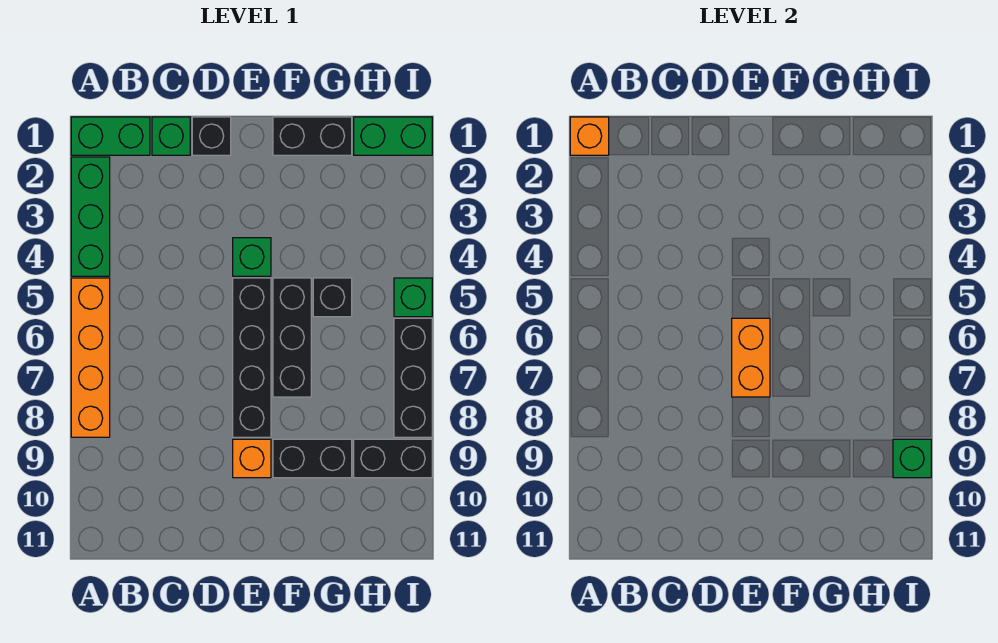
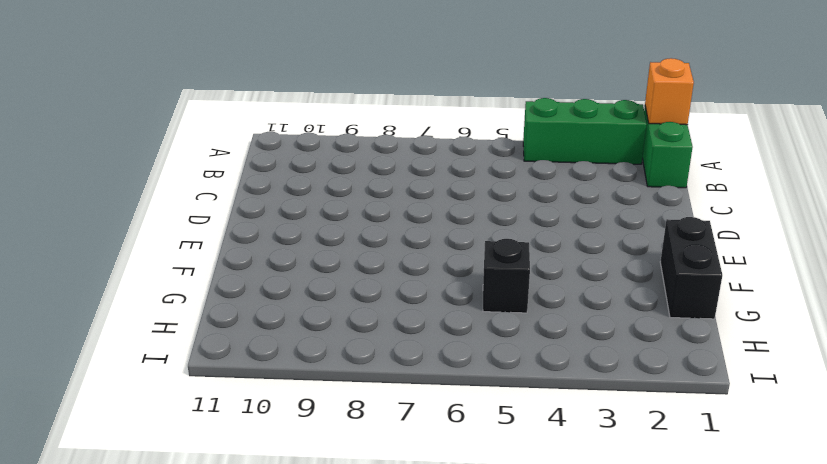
none -> orange 1x4 brick [71,278,110,437]
none -> green 1x1 brick [152,117,190,155]
none -> black 1x1 brick [192,117,231,155]

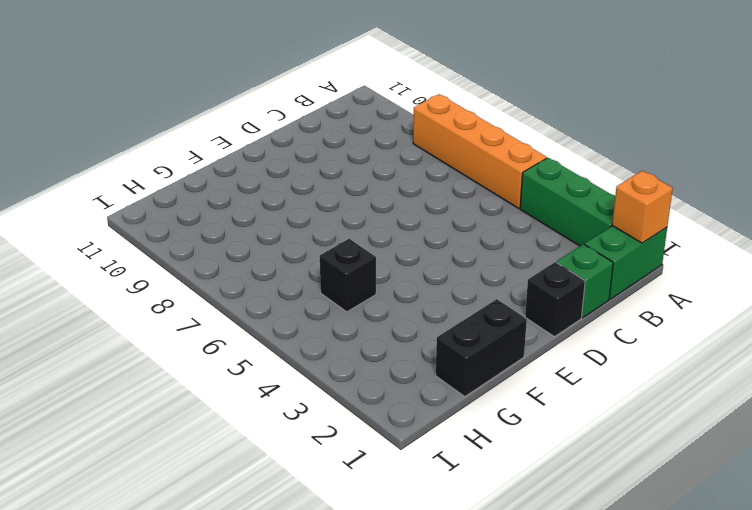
none -> green 1x1 brick [233,238,271,276]
none -> black 1x4 brick [233,278,271,437]
none -> orange 1x1 brick [233,439,271,478]

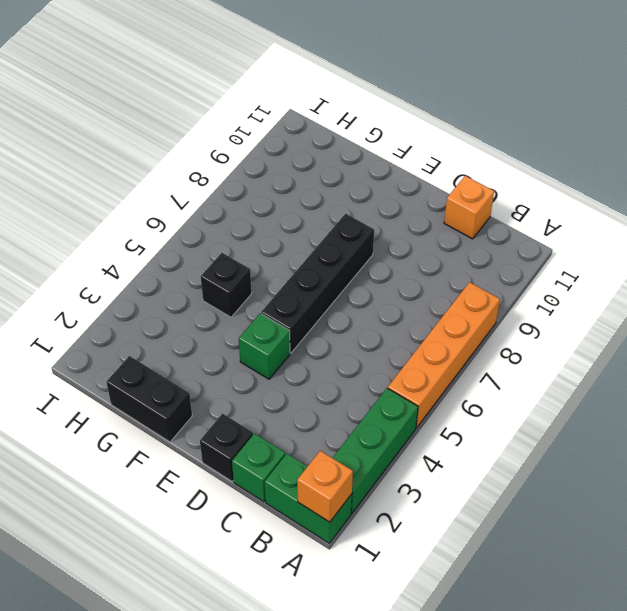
orange 1x1 brick [444,176,494,239] -> orange 1x1 brick moved to [233,439,271,478]
none -> black 1x3 brick [273,278,311,397]
none -> black 1x2 brick [273,439,352,478]
none -> green 1x2 brick [354,117,432,155]

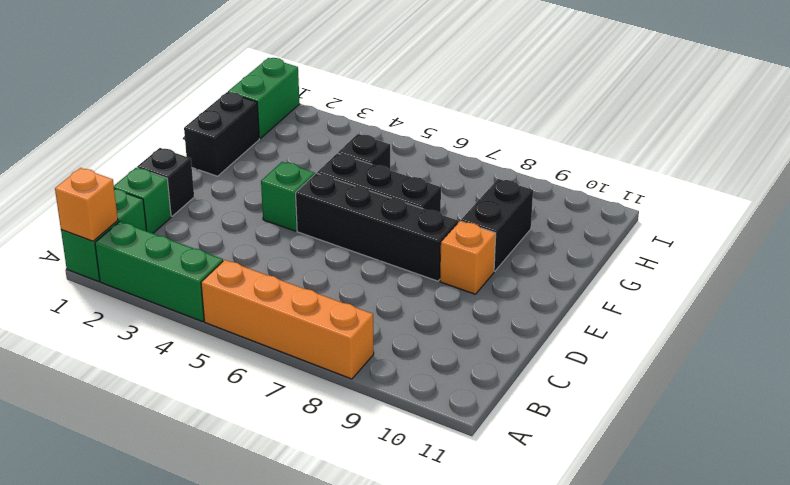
none -> black 1x2 brick [354,439,432,478]
none -> green 1x1 brick [394,278,432,317]
none -> black 1x3 brick [394,318,432,437]

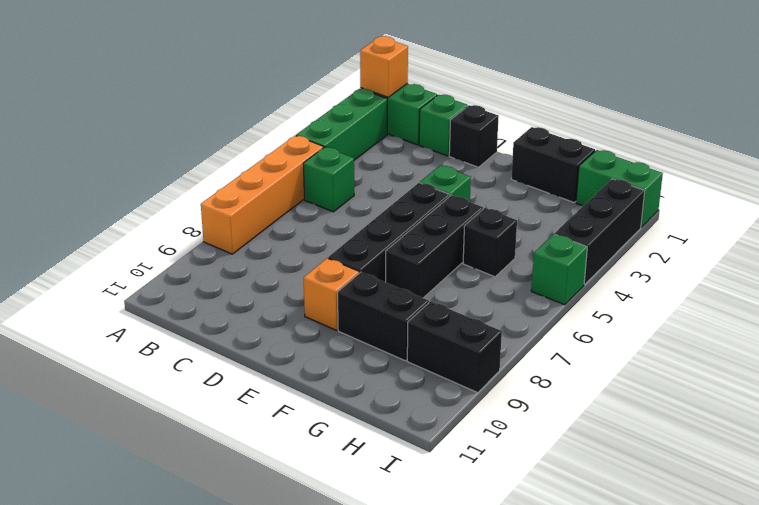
green 1x1 brick [303,147,354,212] -> green 1x1 brick moved to [893,439,931,478]
black 1x3 brick [555,179,645,284] -> black 1x3 brick moved to [394,318,432,437]
none -> orange 1x2 brick [732,318,770,397]

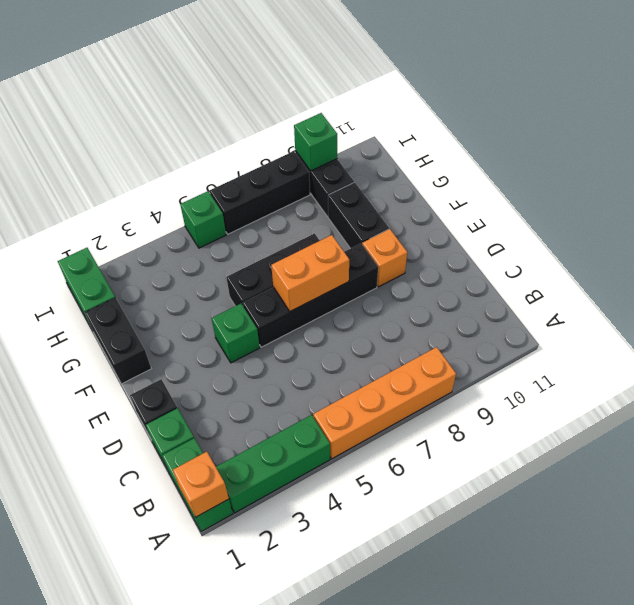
none -> black 1x1 brick [313,278,352,317]

